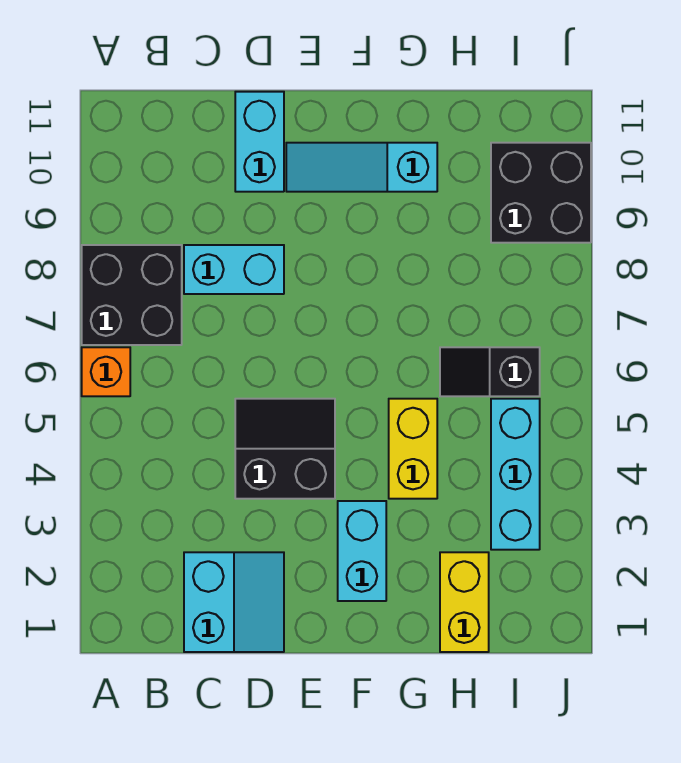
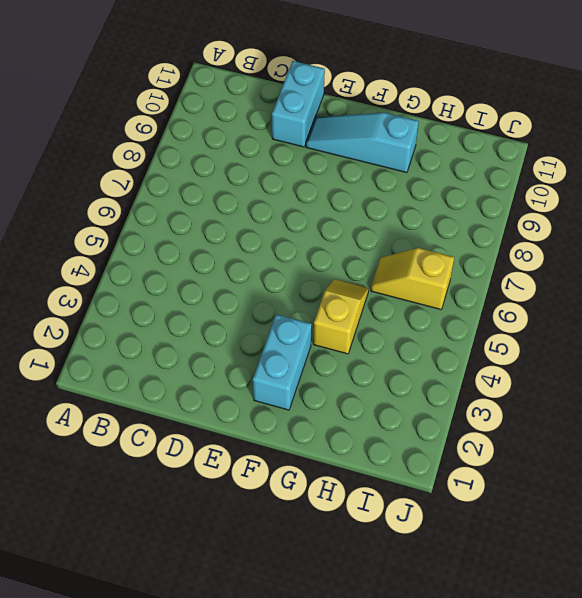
yellow 1x2 slope [313,279,369,354] -> yellow 1x2 brick [389,399,437,499]
yellow 1x2 slope [371,248,454,310] -> black 1x2 slope [440,347,540,396]
none -> orange 1x1 brick [82,347,130,396]
none -> black 2x2 brick [82,245,182,345]
none -> cyan 2x2 slope [184,552,284,652]

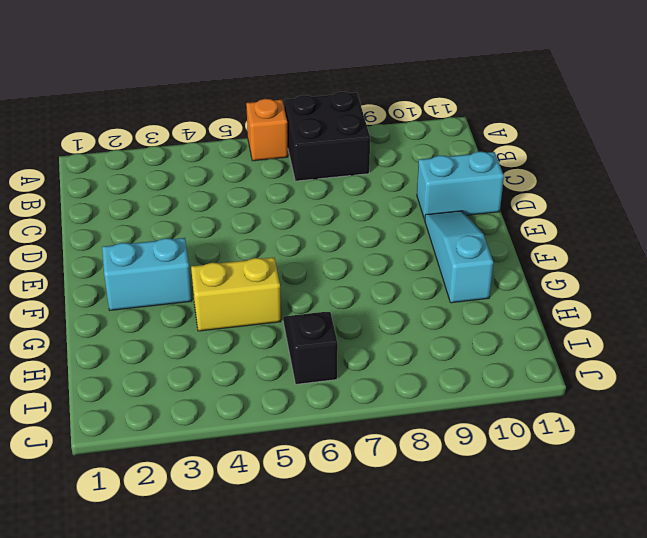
none -> cyan 2x2 slope [184,552,284,652]
none -> cyan 1x2 brick [184,245,284,294]
none -> black 2x2 slope [235,399,335,499]

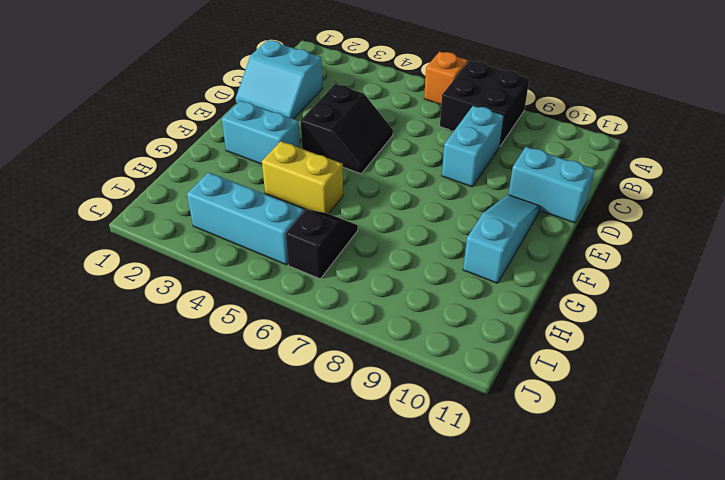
none -> yellow 1x2 brick [440,552,489,652]
none -> black 2x2 brick [491,143,591,243]

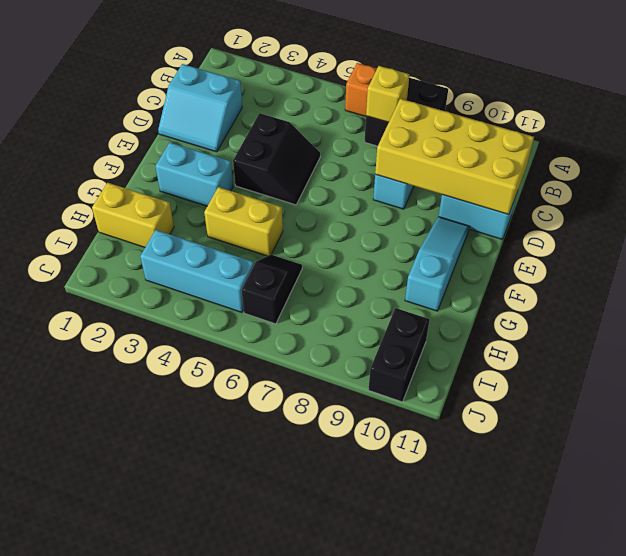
yellow 1x1 brick [366,66,409,123] -> none
yellow 2x4 brick [375,99,534,215] -> none
black 1x2 brick [368,308,430,402] -> black 2x2 brick [491,143,591,243]

